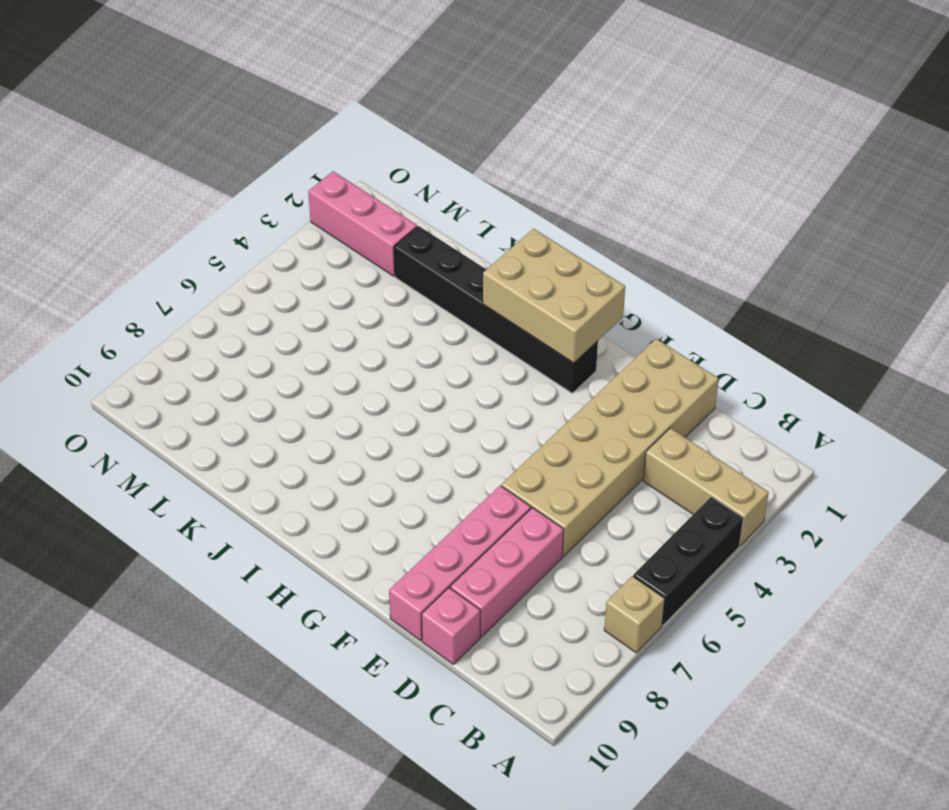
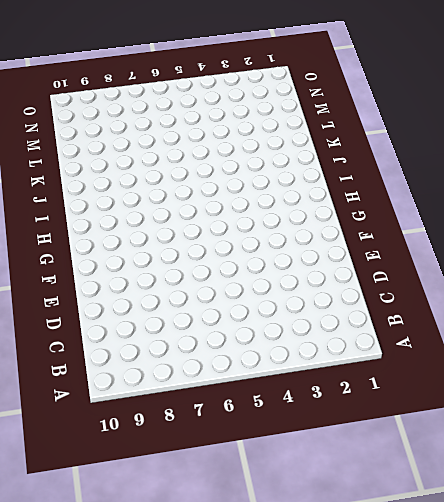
none -> tan 1x3 brick [643,428,769,545]
none -> black 1x3 brick [633,497,743,625]

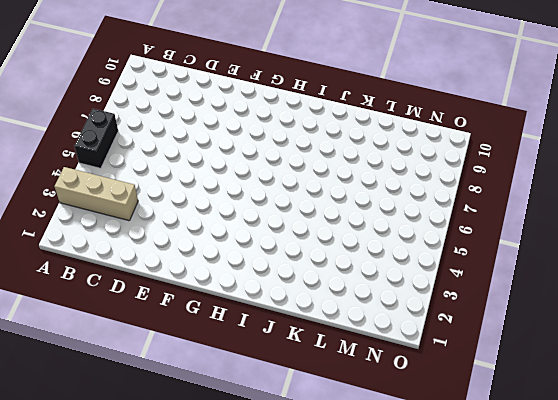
black 1x2 brick [74,109,118,168] -> black 1x3 brick [633,497,743,625]
none -> tan 1x1 brick [604,576,665,653]
none -> tan 2x6 brick [501,339,719,557]

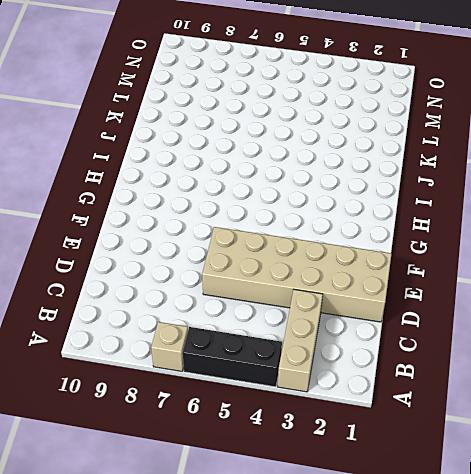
none -> pink 1x3 brick [450,508,564,637]
none -> pink 1x1 brick [422,588,480,664]

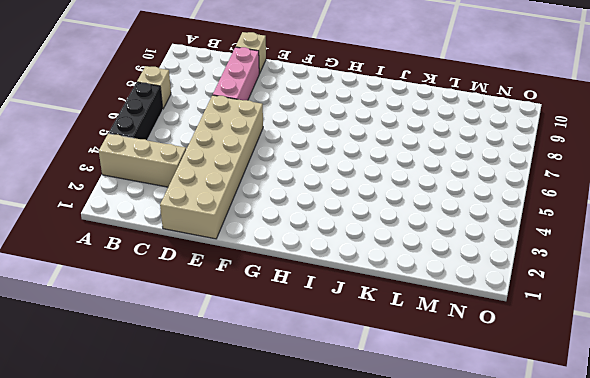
tan 1x1 brick [236,32,266,74] -> pink 1x1 brick [422,588,480,664]
none -> pink 1x4 brick [389,486,531,641]
none -> black 1x6 brick [394,226,598,393]

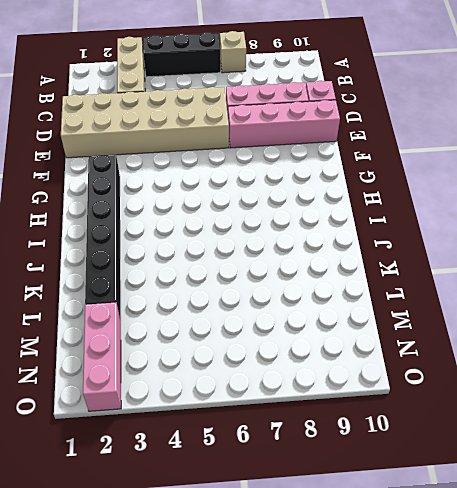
none -> tan 2x3 brick [483,229,625,363]

